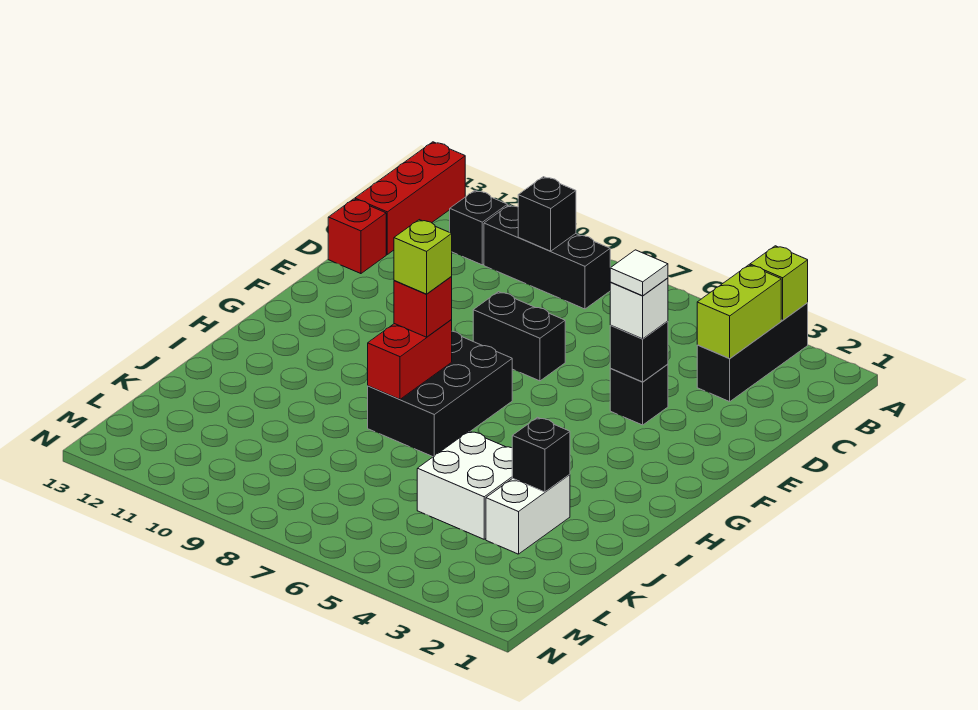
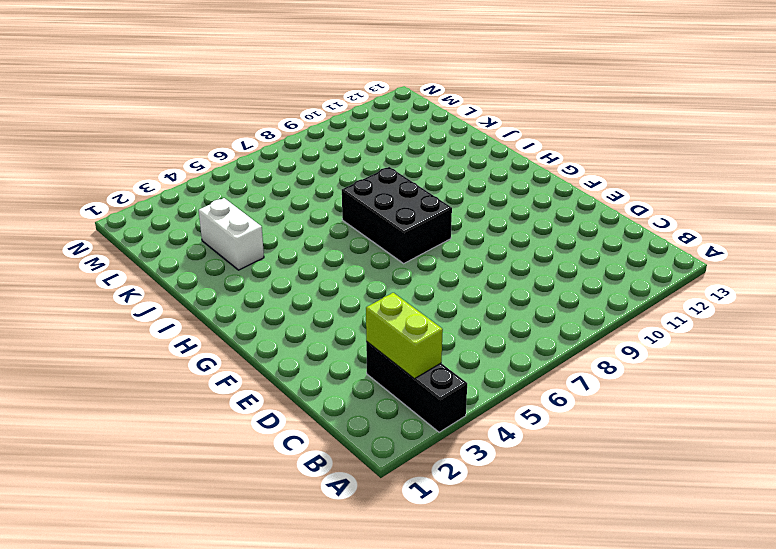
none -> red 1x3 brick [355,142,465,254]
none -> black 1x3 brick [484,205,610,309]
none -> black 1x1 brick [450,190,507,265]

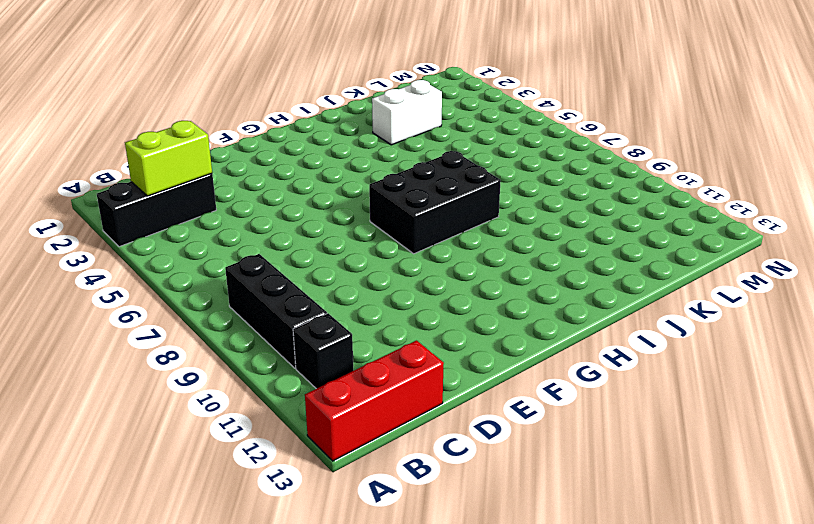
none -> red 1x1 brick [328,199,386,274]
none -> black 1x1 brick [610,364,668,425]
none -> black 1x2 brick [473,292,565,381]

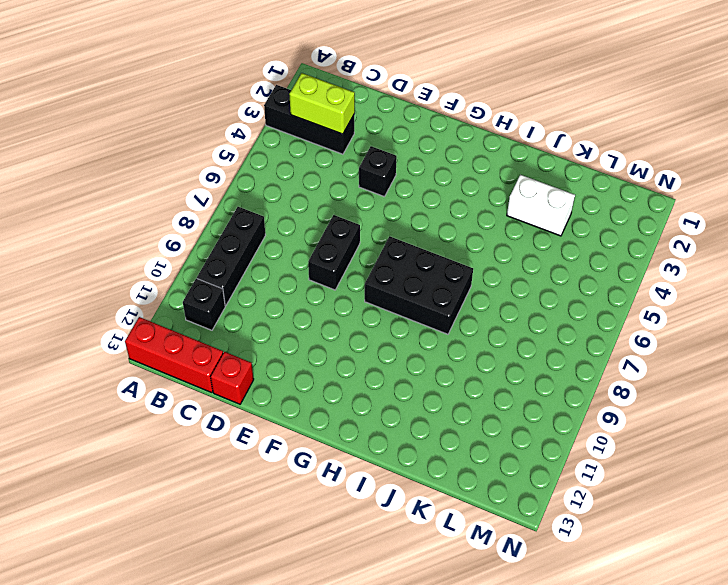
none -> white 2x2 brick [417,431,512,539]
none -> lime 1x1 brick [750,246,808,320]
none -> black 1x1 brick [518,177,576,251]

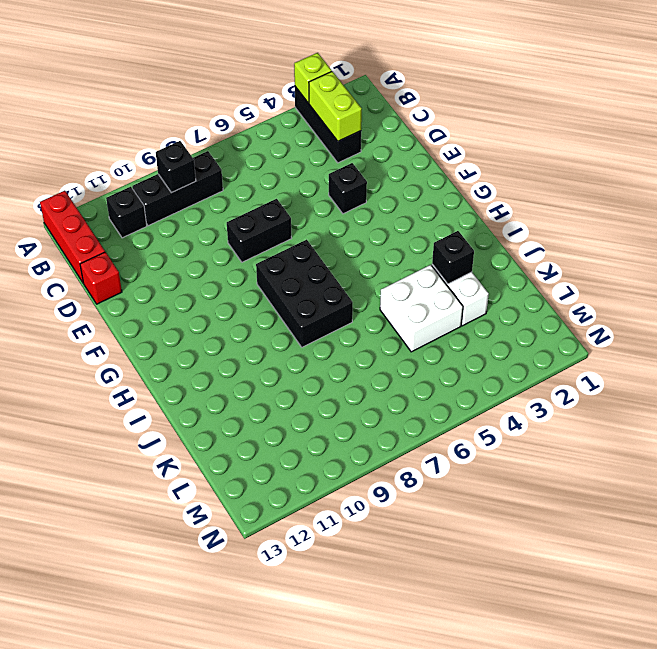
none -> black 1x1 brick [610,321,668,382]
none -> red 1x2 brick [368,320,452,399]
none -> white 1x1 brick [610,278,668,339]

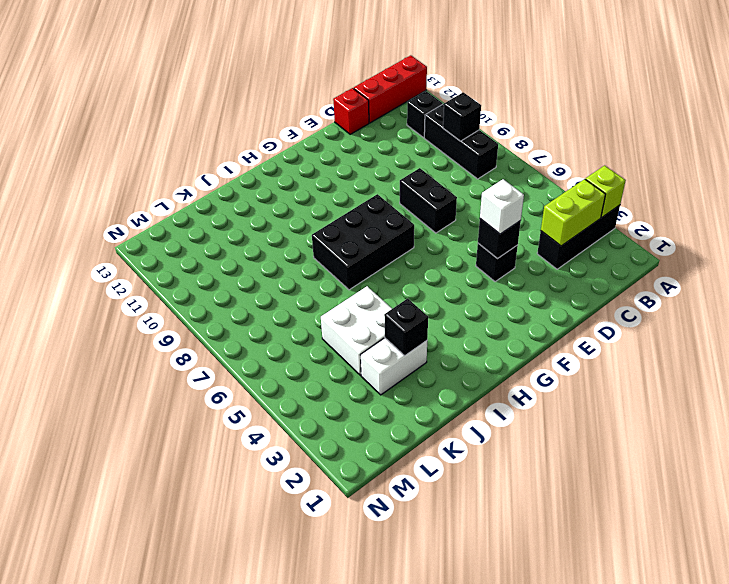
none -> red 1x2 brick [368,320,452,399]
none -> red 1x1 brick [394,277,452,337]
none -> white 1x1 tile [610,250,668,296]

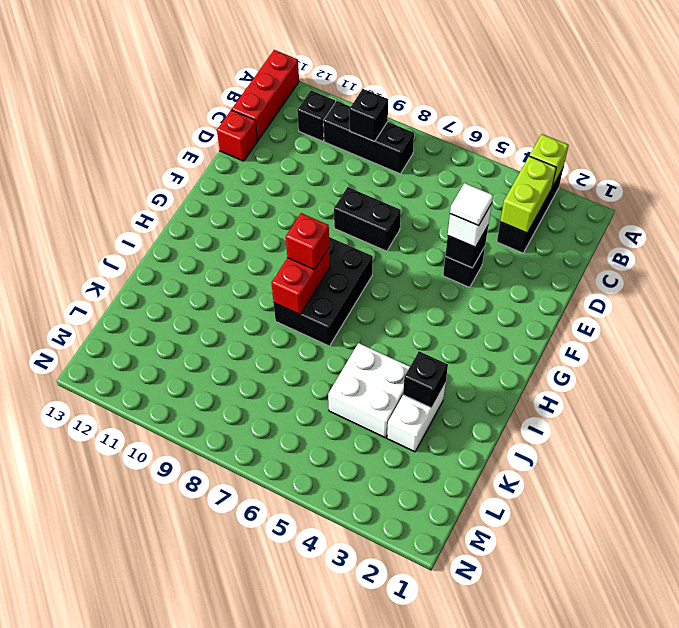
none -> lime 1x1 brick [394,220,452,294]

